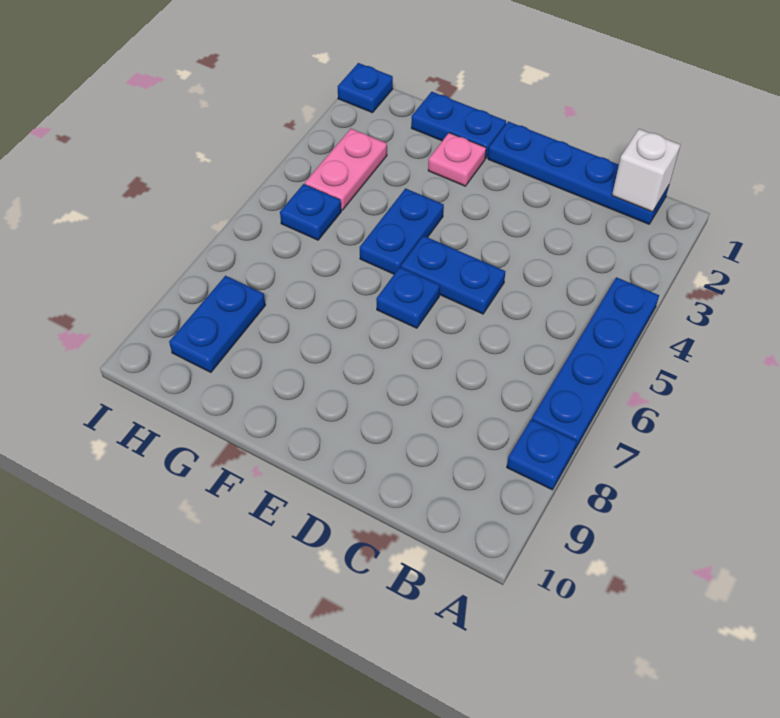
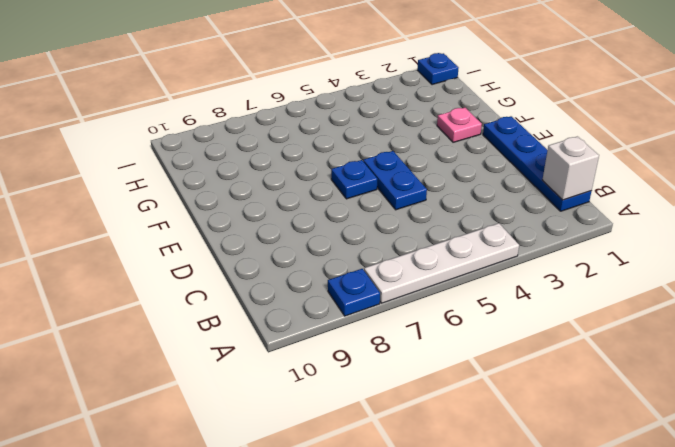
white 1x4 plate [364,223,519,303] -> blue 1x4 plate [532,277,659,449]
none -> blue 1x2 plate [411,92,506,158]
none -> blue 1x2 plate [360,188,444,274]
none -> pink 1x2 plate [305,129,387,210]

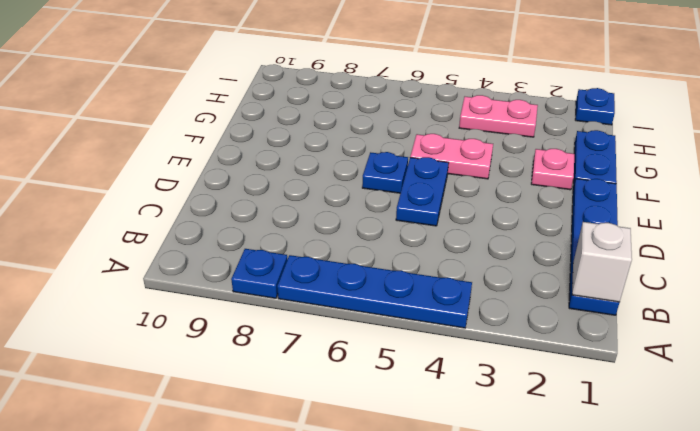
pink 1x2 plate [410,134,493,179] -> blue 1x2 plate [360,188,444,274]
none -> blue 1x1 plate [280,184,341,240]
none -> blue 1x2 plate [169,276,265,372]

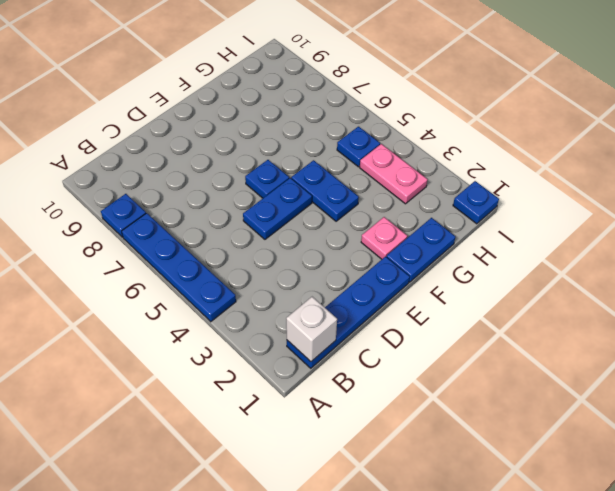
none -> blue 1x2 plate [169,276,265,372]

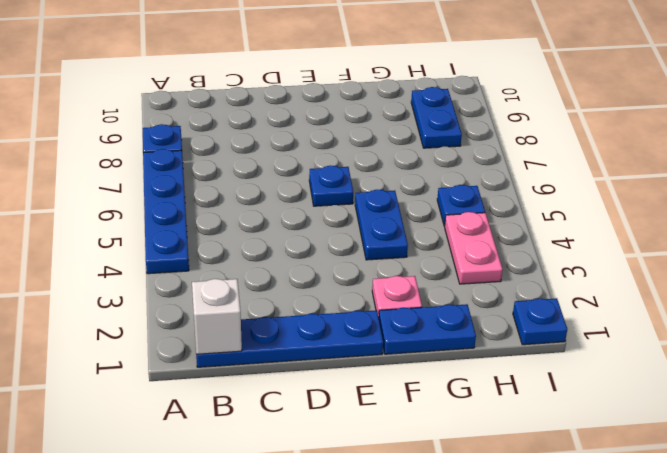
none -> blue 1x2 plate [401,236,505,314]

